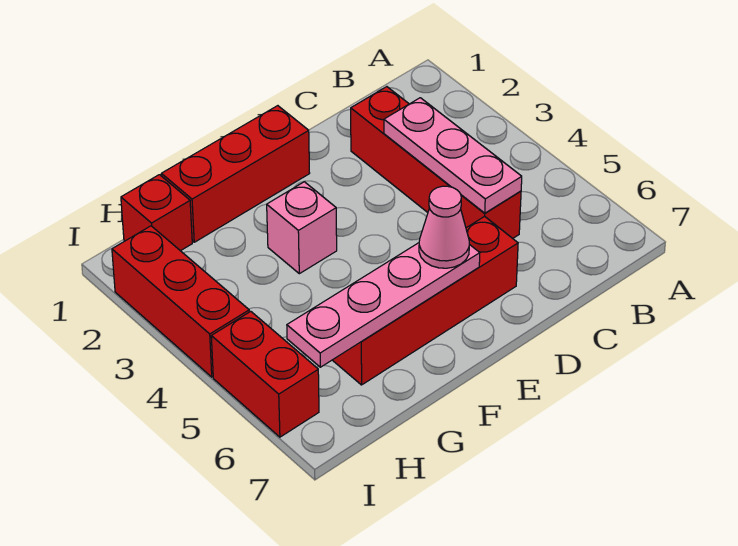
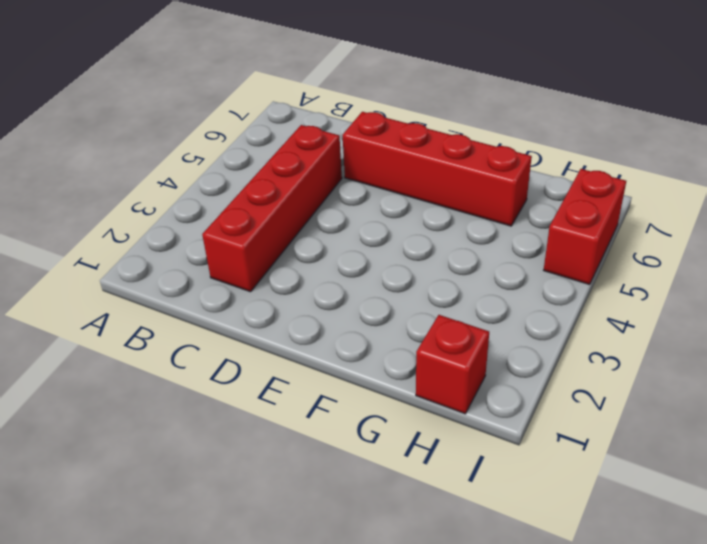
none -> red 1x3 brick [161,106,310,242]
none -> pink 1x1 brick [267,182,337,274]

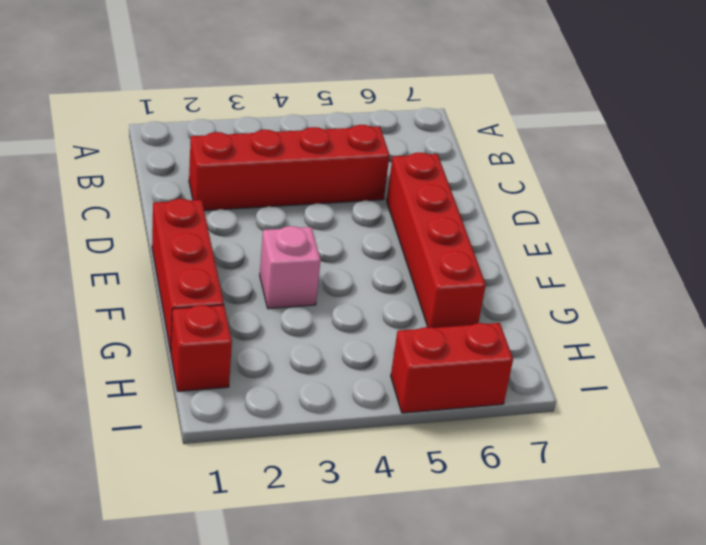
none -> red 1x3 brick [112,226,249,377]
none -> pink 1x3 plate [384,98,522,213]

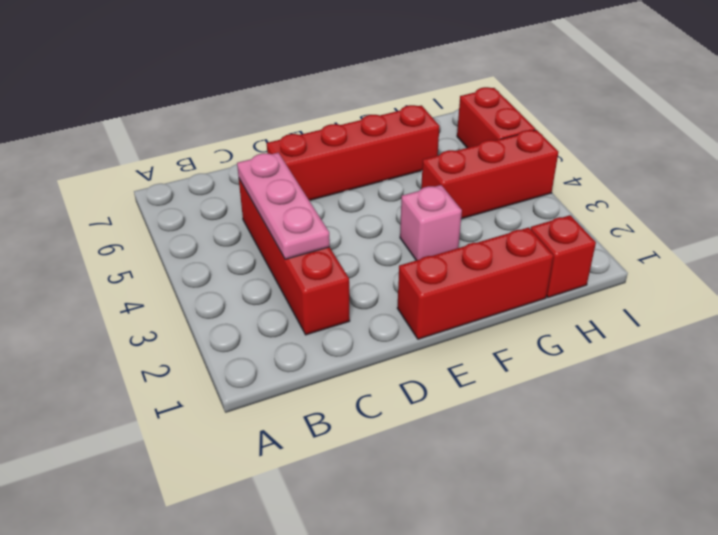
red 1x3 brick [421,130,558,219] -> red 1x3 brick turned to [112,226,249,377]
none -> pink 1x4 plate [287,243,480,367]
none -> pink 1x1 cone [419,186,469,268]

